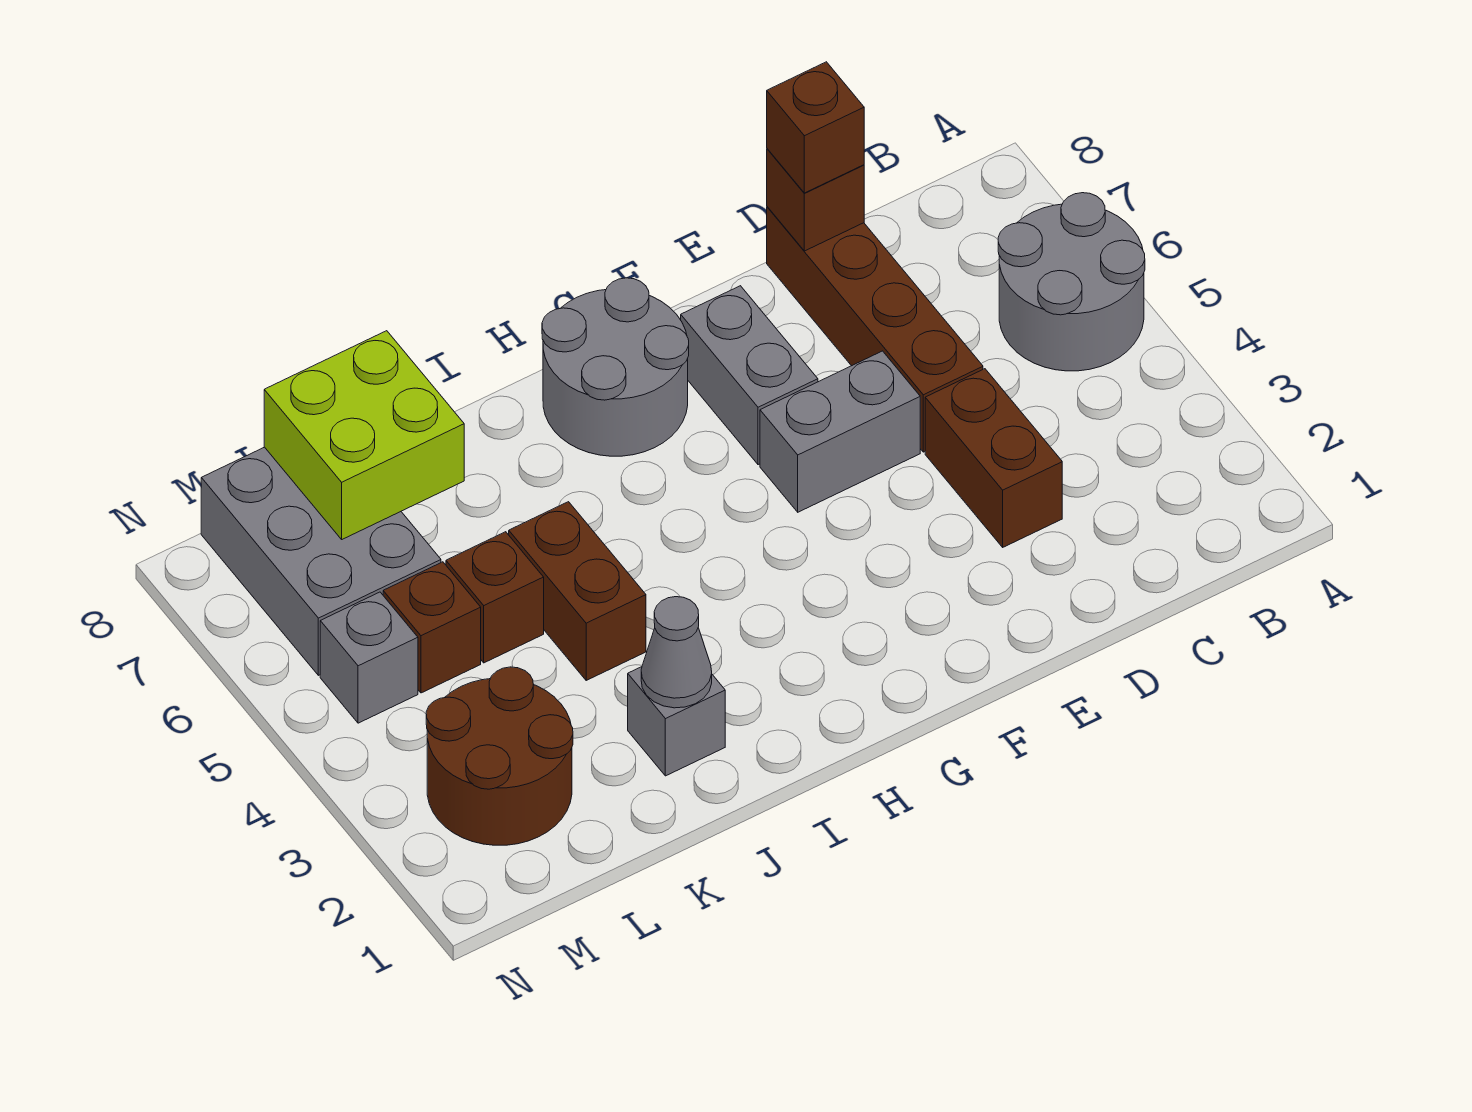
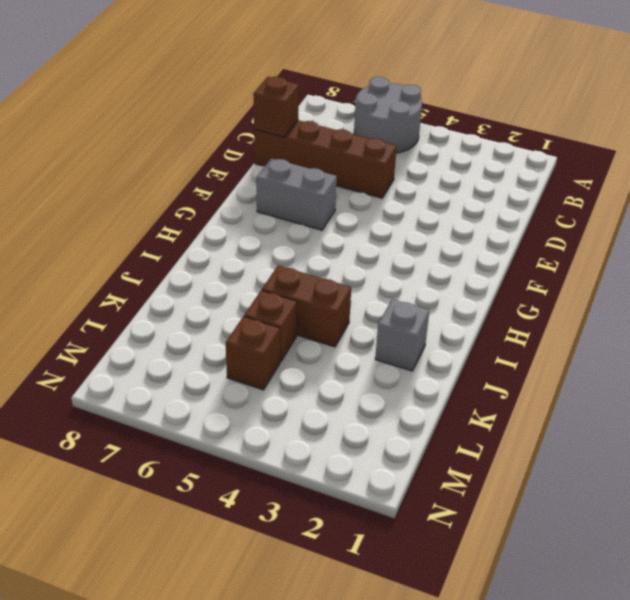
none -> brown 1x2 brick [925,369,1062,547]
none -> grey 1x2 brick [760,351,920,512]
none -> grey 2x2 round brick [542,278,689,456]

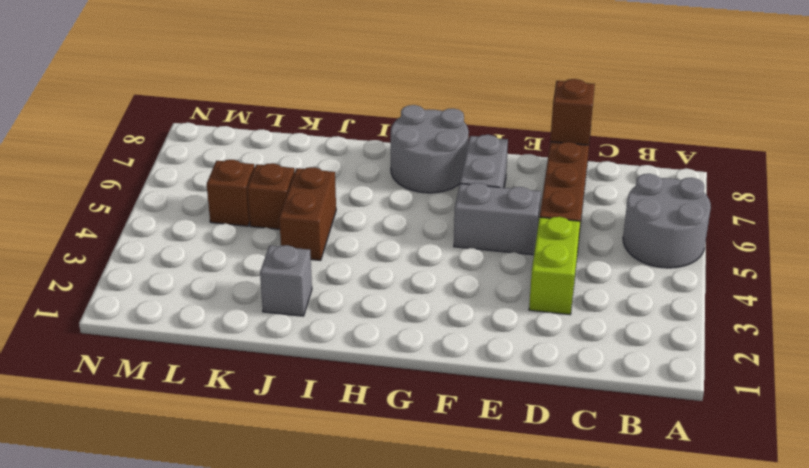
lime 1x2 brick [529,217,580,315] -> brown 1x2 brick [925,369,1062,547]
none -> brown 2x2 round brick [426,667,573,845]
none -> grey 2x3 brick [201,447,441,675]
none -> grey 1x1 brick [320,592,418,723]

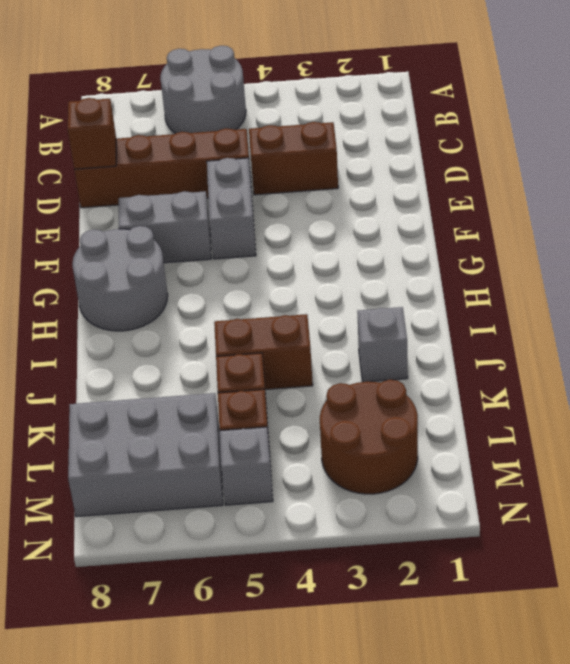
none -> grey 1x1 cone [641,597,712,708]
none -> lime 2x2 brick [264,331,464,539]
none -> brown 1x1 brick [767,62,864,193]

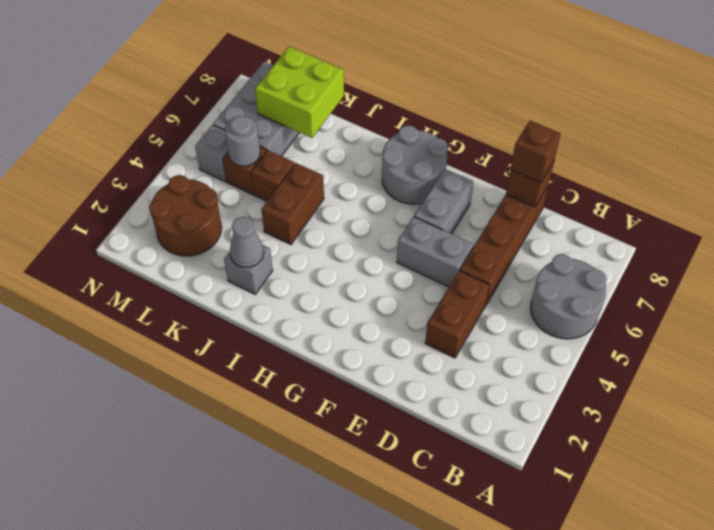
grey 1x1 round brick [225,116,260,166] -> none

